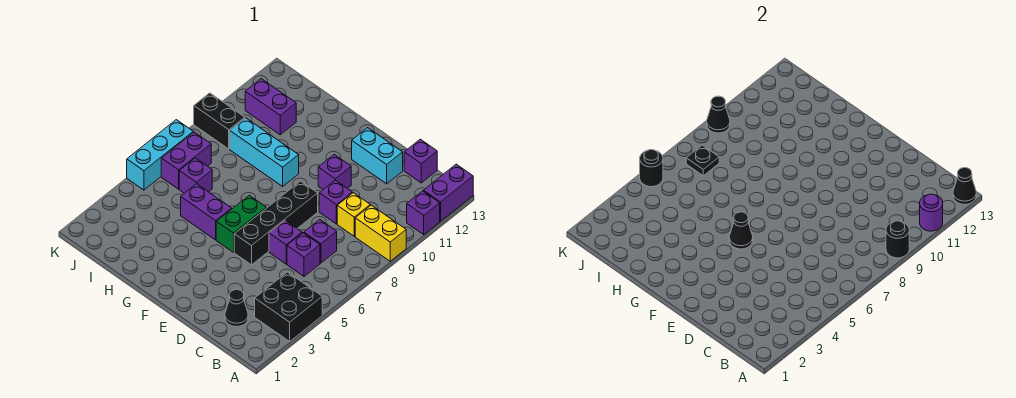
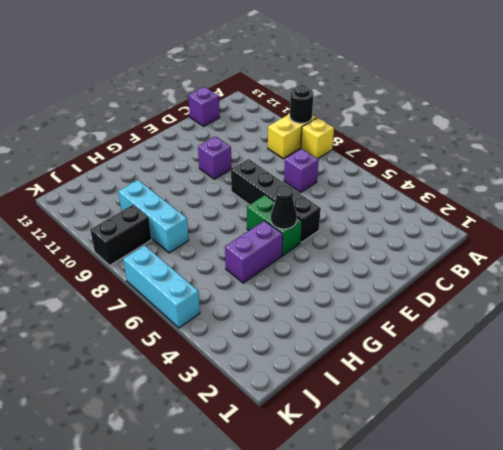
yellow 1x1 brick [301,118,334,159] -> yellow 1x1 brick moved to [337,193,370,236]
cyan 1x3 brick [118,180,189,253] -> cyan 1x3 brick turned to [230,118,299,186]
none -> black 2x2 brick [255,272,322,341]
none -> purple 1x1 brick [407,191,440,234]
none -> purple 1x2 brick [423,164,473,221]

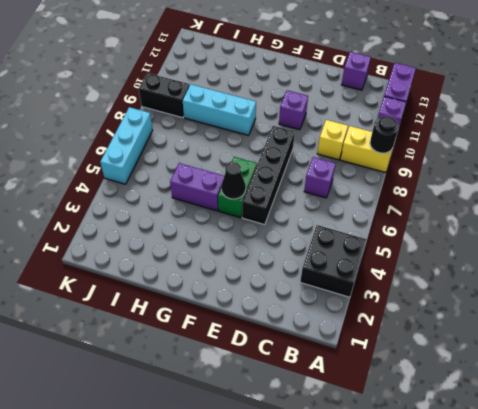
none -> black 1x1 cone [225,290,248,327]
none -> purple 1x1 brick [287,233,320,276]
none -> purple 1x1 brick [269,221,302,264]

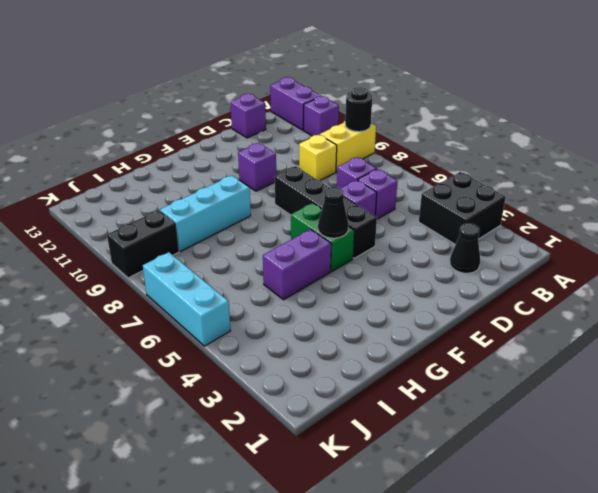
none -> purple 1x1 brick [319,180,352,224]
none -> cyan 1x2 brick [352,128,403,184]
none -> purple 1x1 brick [179,158,212,193]

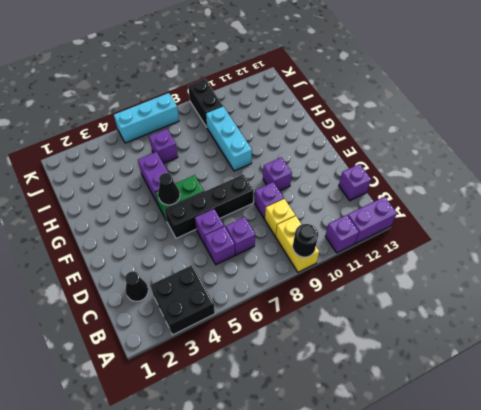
none -> cyan 1x2 brick [352,128,403,184]
none -> purple 1x2 brick [245,79,296,135]
none -> purple 1x2 brick [161,132,211,189]

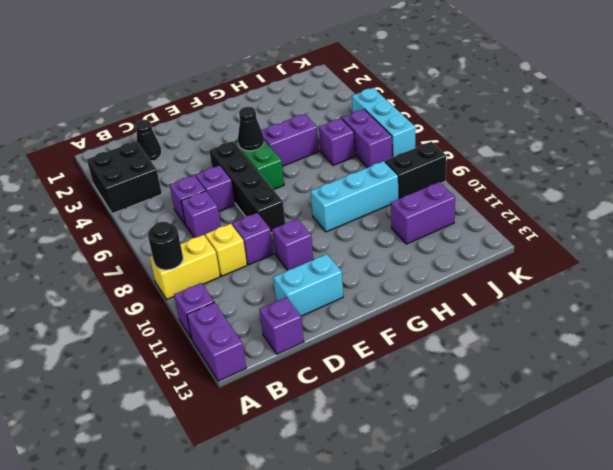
none -> purple 1x1 round brick [920,194,943,231]
none -> black 1x1 cone [953,168,976,204]
none -> black 1x1 plate [686,145,719,176]

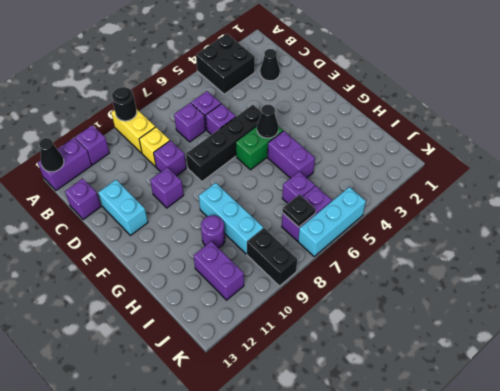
purple 1x1 round brick [201,215,225,248] -> purple 1x1 round brick moved to [920,194,943,231]
none -> black 1x1 round brick [640,150,663,187]
none -> black 1x1 cone [707,96,730,133]

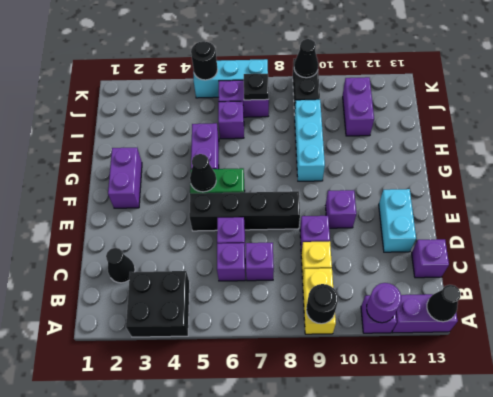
purple 1x2 brick [108,148,142,208] -> none

